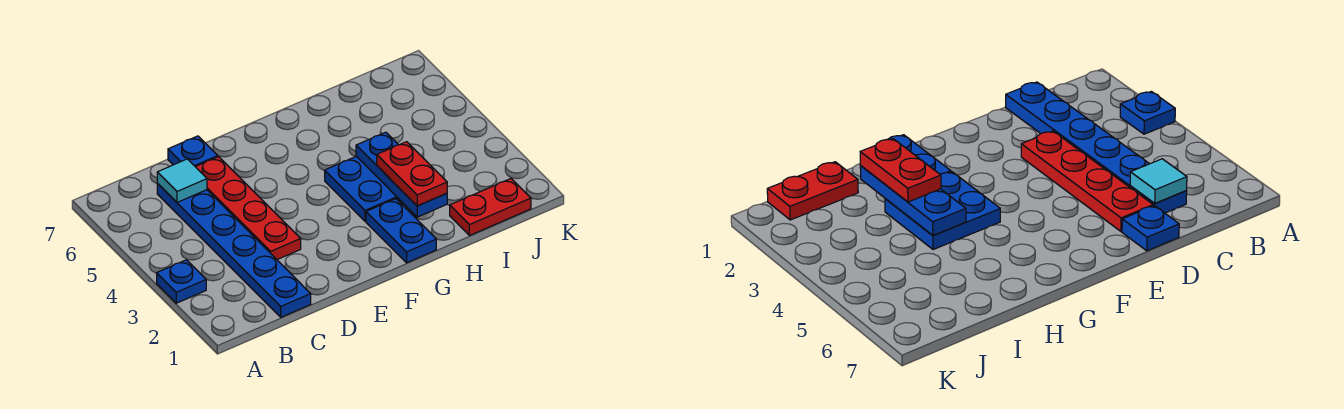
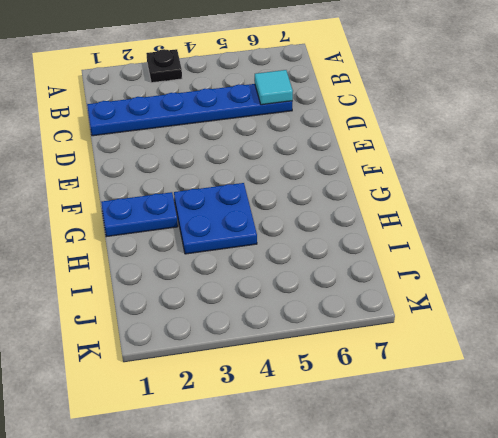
black 1x1 plate [146,49,182,83] -> blue 1x1 plate [157,260,206,303]
none -> red 1x4 plate [196,157,301,260]
none -> blue 1x1 plate [168,136,218,167]

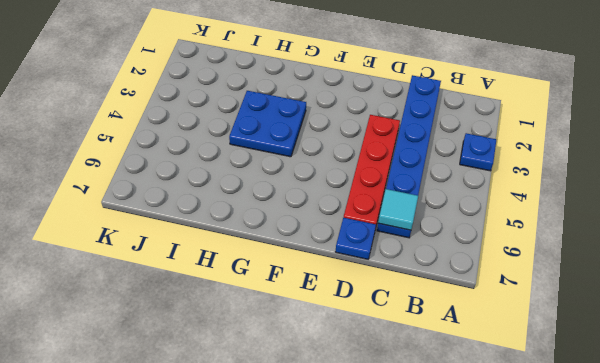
none -> blue 1x2 plate [366,199,436,263]
none -> red 1x2 plate [450,179,531,236]

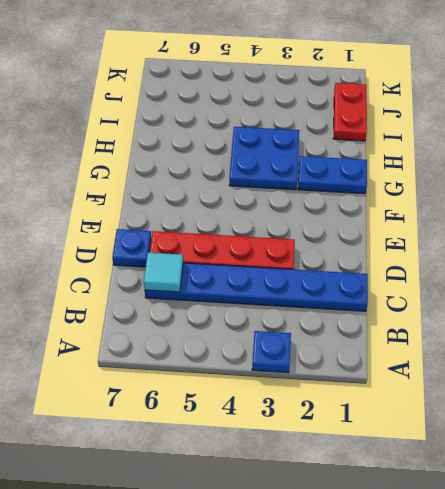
none -> blue 1x3 plate [356,132,447,217]
none -> red 1x2 plate [377,142,447,206]

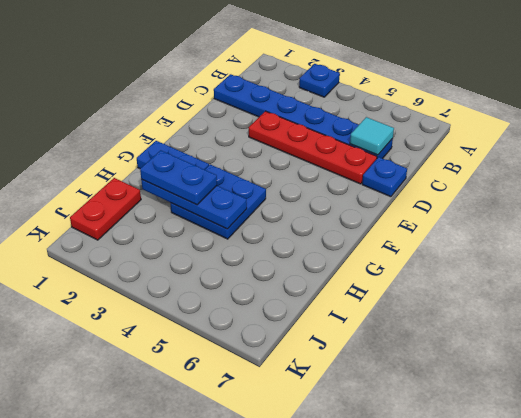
blue 1x2 plate [140,150,217,205] -> red 1x2 plate [377,142,447,206]

